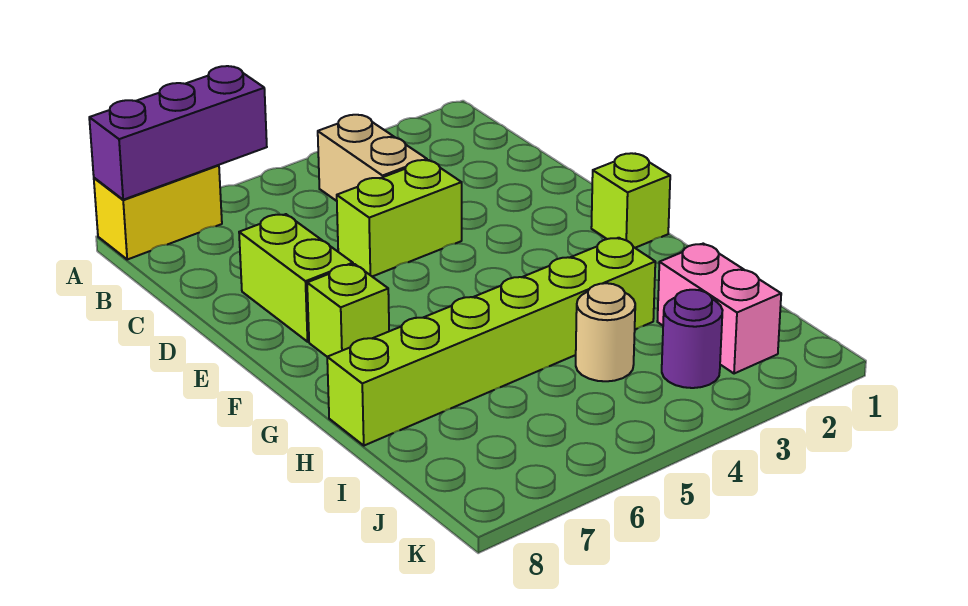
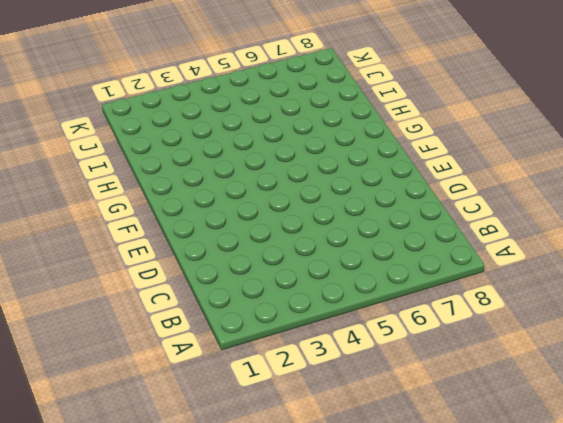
none -> yellow 1x2 brick [94,165,222,259]
none -> tan 1x2 brick [318,115,427,201]

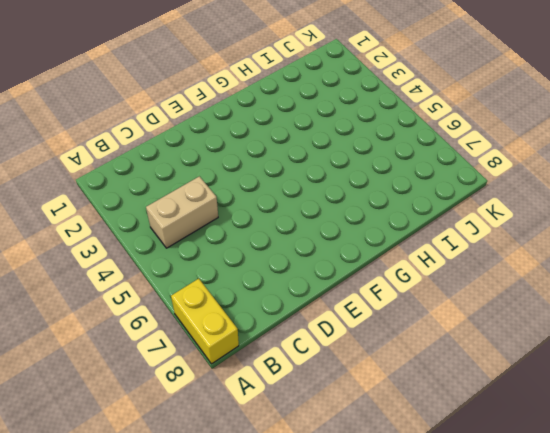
none -> lime 1x2 brick [337,160,462,276]
none -> lime 1x2 brick [239,214,353,342]

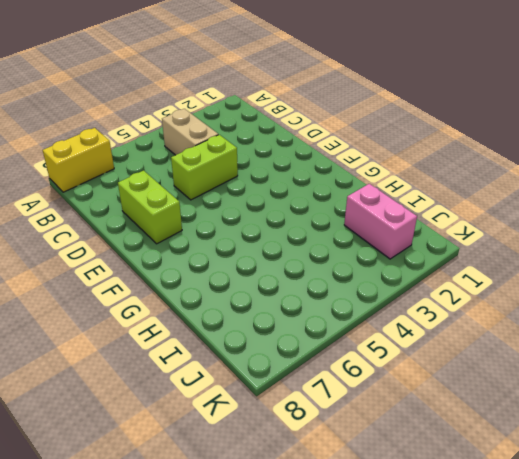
none -> lime 1x1 brick [591,153,670,248]
none -> lime 1x1 brick [307,264,389,357]

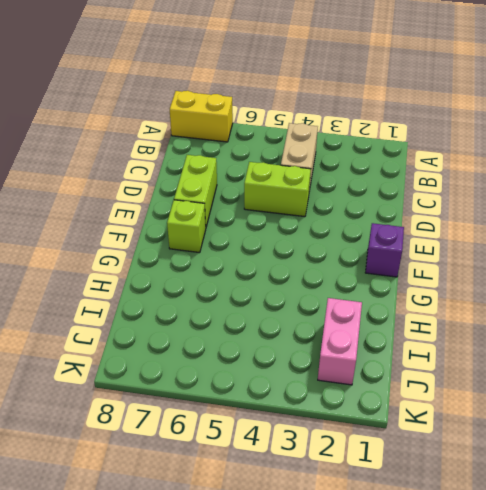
purple 1x1 brick [365,223,404,277] -> lime 1x1 brick [591,153,670,248]
none -> lime 1x6 brick [327,238,655,446]
none -> tan 1x1 round brick [576,283,635,381]

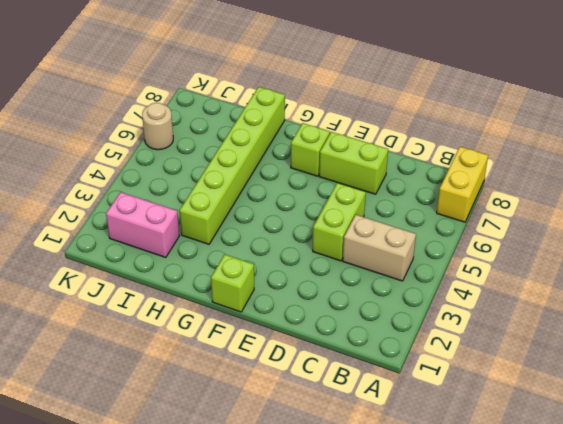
tan 1x1 round brick [142,103,173,150] -> tan 1x1 round brick moved to [576,283,635,381]
none -> purple 1x1 round brick [662,290,723,388]
none -> purple 1x3 brick [89,66,267,200]

